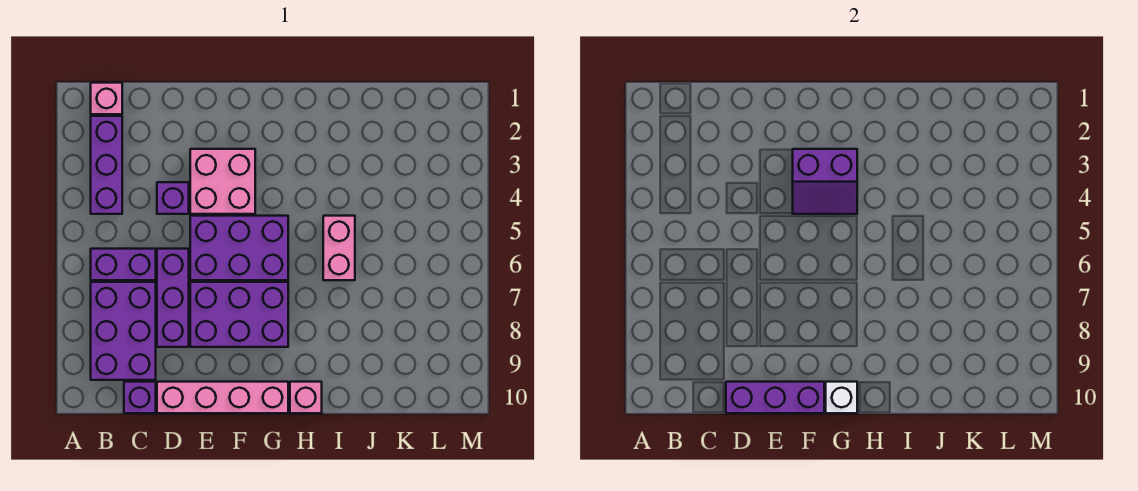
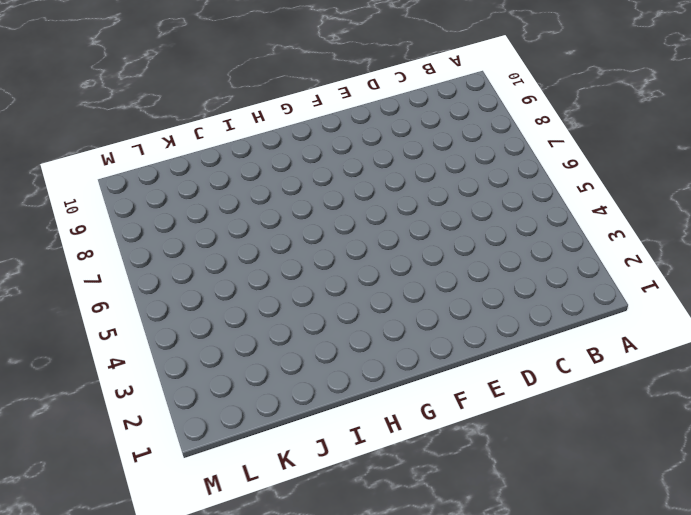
none -> pink 1x1 brick [91,83,122,114]
none -> purple 1x3 brick [91,116,122,214]
none -> purple 1x2 brick [91,249,156,280]

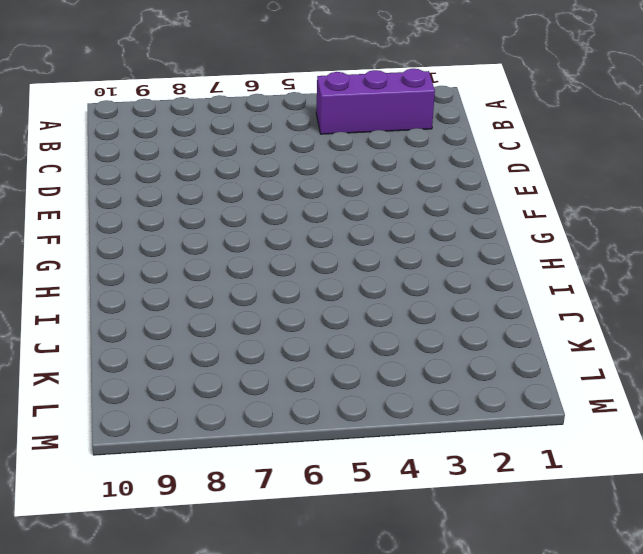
none -> pink 1x1 brick [91,83,122,114]
none -> purple 1x2 brick [91,249,156,280]
none -> purple 2x3 brick [91,282,156,380]

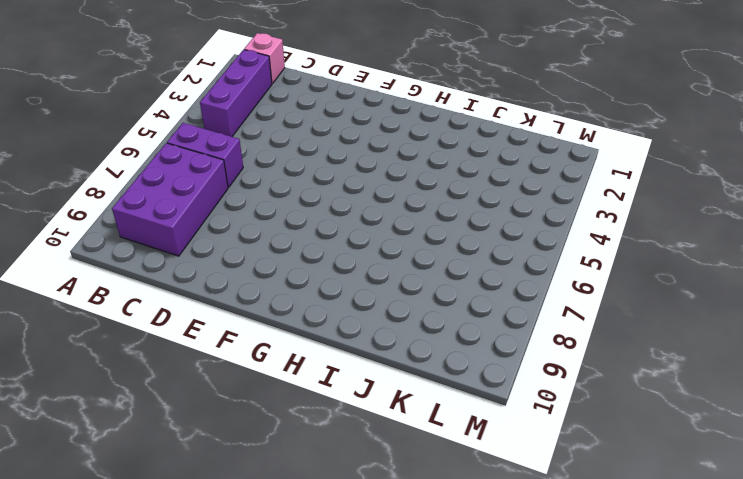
none -> purple 1x1 brick [124,382,156,413]
none -> purple 1x1 brick [157,182,189,214]
none -> purple 1x3 brick [157,249,189,347]

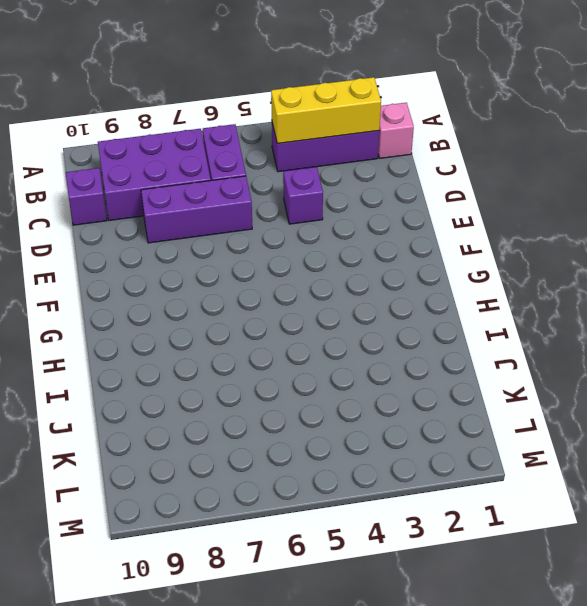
yellow 1x3 brick [271,77,381,143] -> none
none -> pink 1x4 brick [157,382,288,413]
none -> pink 2x2 brick [190,149,255,214]
none -> purple 2x3 brick [190,216,288,280]

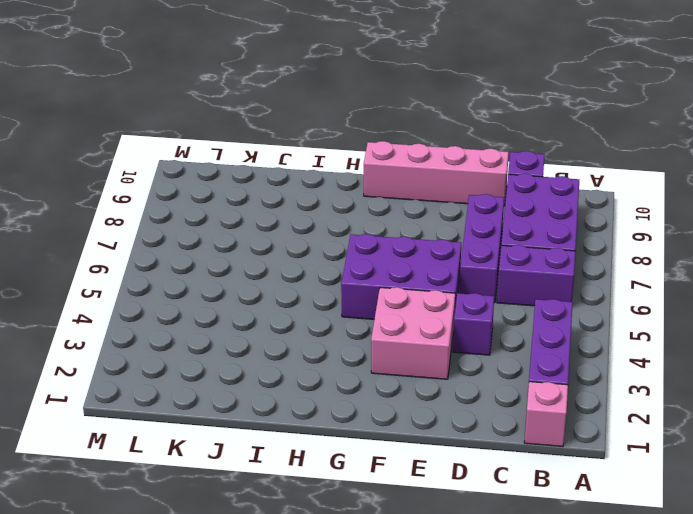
none -> purple 2x3 brick [190,282,288,347]
none -> pink 1x1 brick [290,382,322,413]
none -> pink 1x2 brick [323,216,355,280]

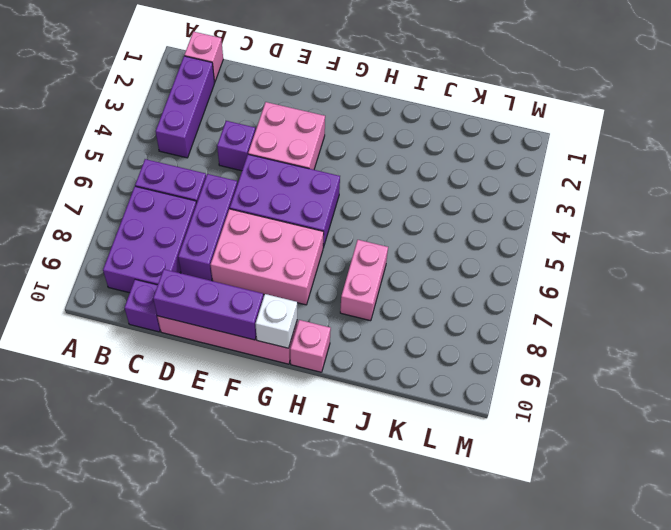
pink 2x3 brick [210,209,324,305] -> purple 2x3 brick [190,282,288,347]
pink 1x2 brick [340,240,388,321] -> pink 1x2 brick moved to [323,216,355,280]
none -> purple 2x2 slope [793,149,857,214]

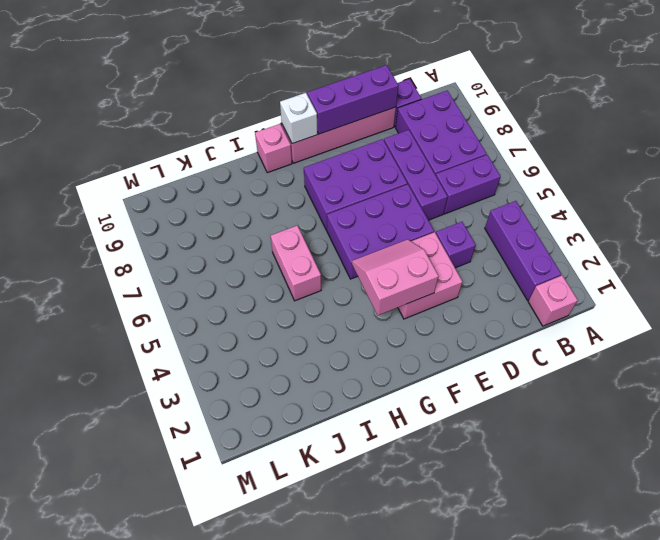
pink 2x2 slope [352,239,439,315] -> purple 2x2 slope [793,149,857,214]

